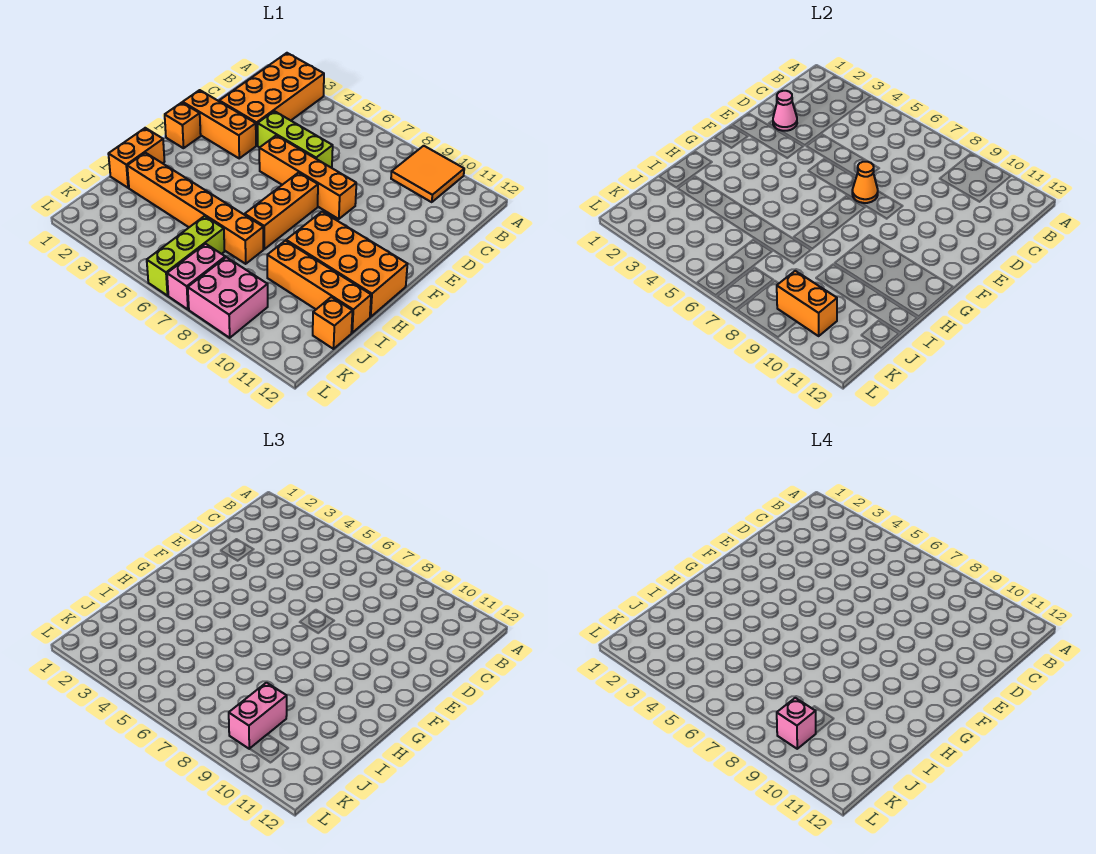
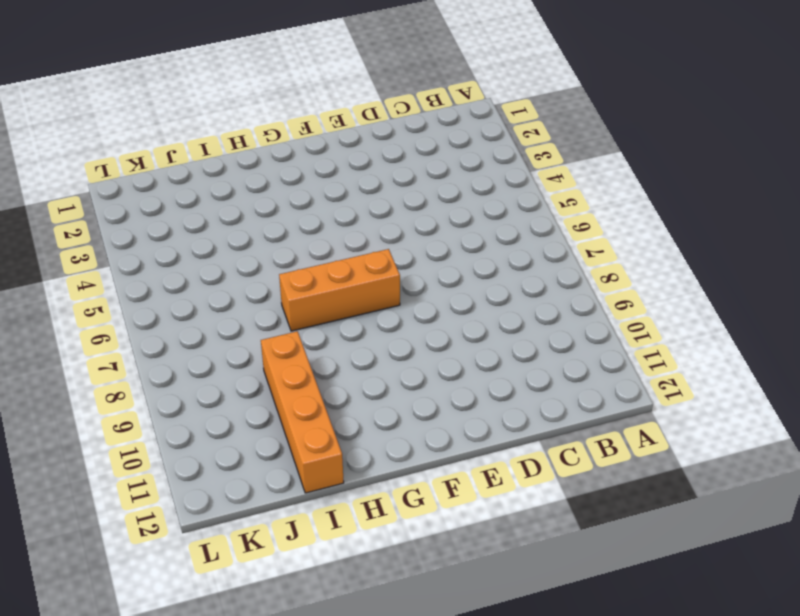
none -> orange 2x4 brick [219,53,324,146]
none -> orange 2x2 tile [391,146,464,202]
none -> lime 1x3 brick [258,111,333,168]

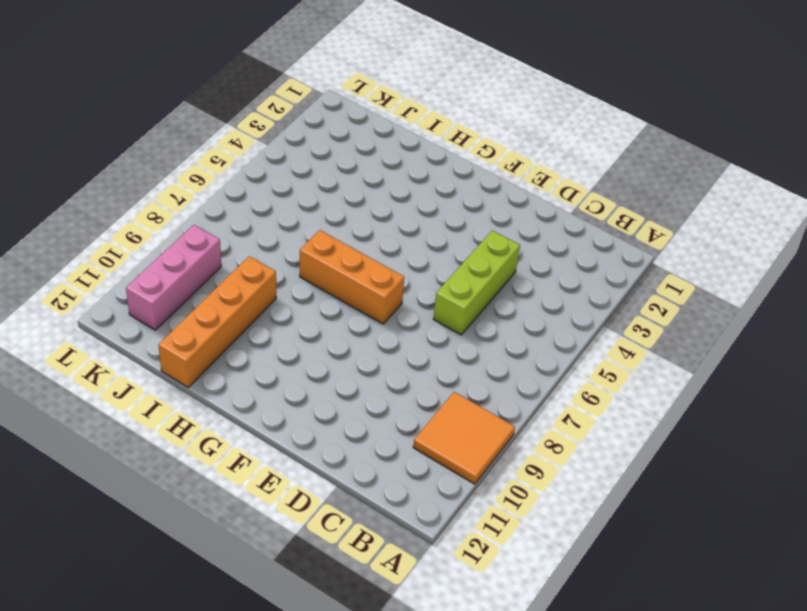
pink 1x3 brick [126,225,221,330] -> pink 2x2 brick [188,257,268,338]
none -> orange 2x4 brick [219,53,324,146]
none -> orange 1x3 brick [183,90,256,158]
none -> orange 1x4 brick [259,135,356,219]

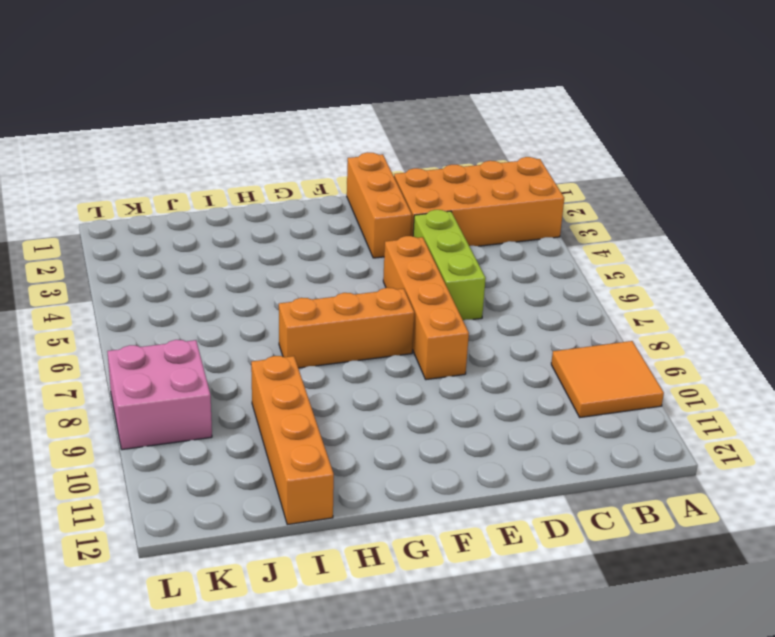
none -> orange 1x1 brick [165,103,201,148]
none -> orange 2x4 brick [286,212,407,317]
none -> orange 1x2 brick [109,128,165,188]

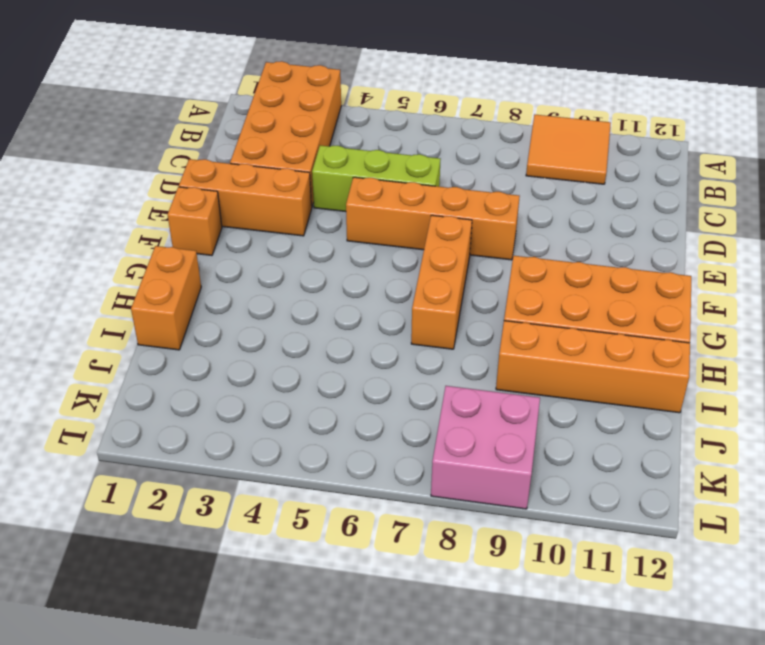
none -> orange 1x6 brick [127,153,263,264]
none -> lime 1x3 brick [147,216,225,296]
none -> orange 1x1 brick [313,297,352,349]

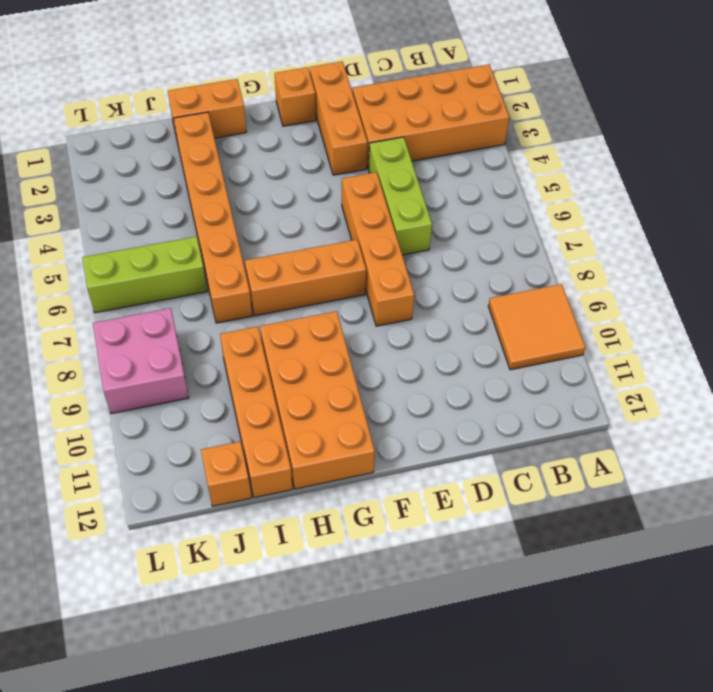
none -> pink 1x2 brick [167,244,225,309]
none -> pink 1x1 cone [773,91,797,131]
none -> orange 1x1 cone [852,162,878,203]

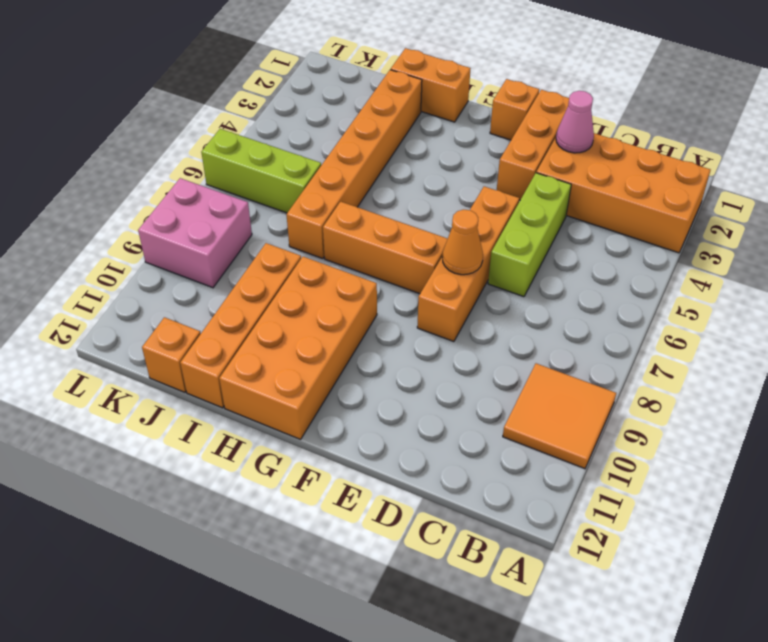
none -> pink 1x2 brick [167,244,225,309]
none -> orange 1x2 brick [777,271,837,336]
none -> pink 1x2 brick [229,683,287,749]

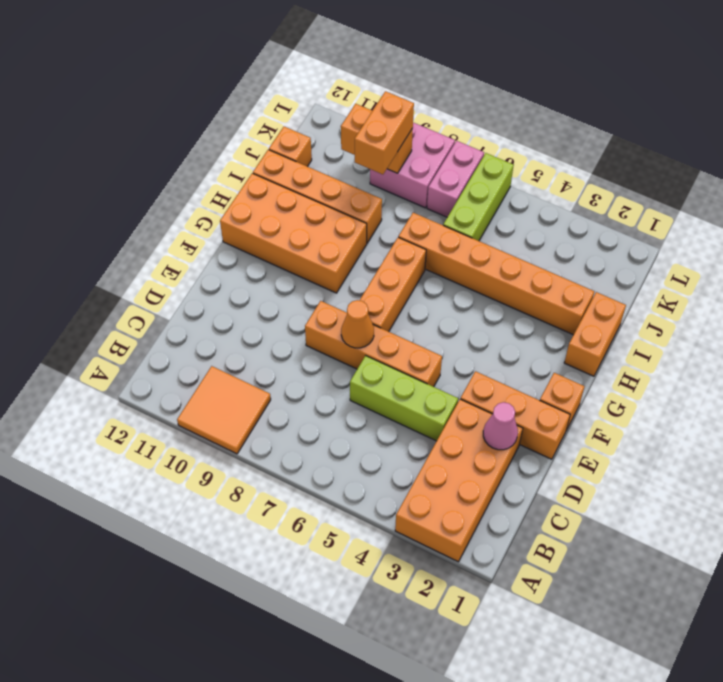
orange 1x2 brick [355,91,414,174] -> pink 1x2 brick [229,683,287,749]
none -> pink 1x1 brick [777,698,816,749]

